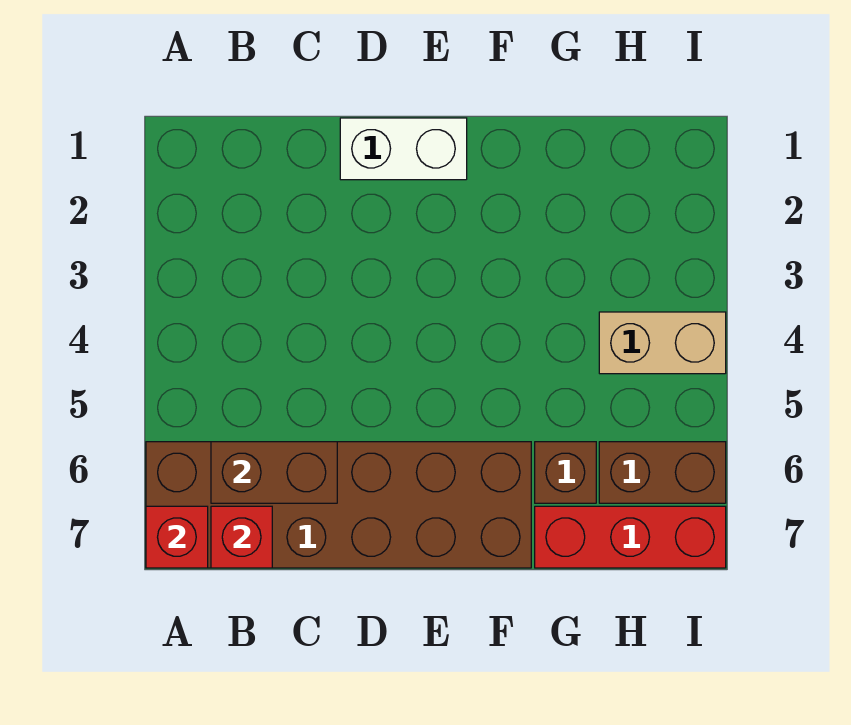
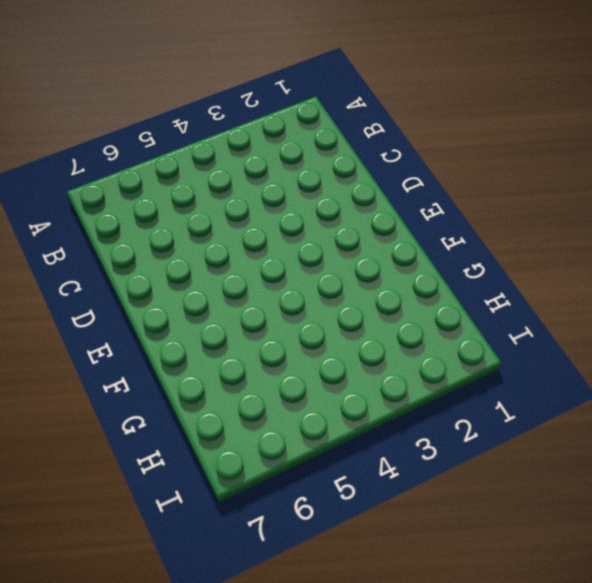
none -> brown 2x6 brick [146,442,531,568]
none -> white 1x2 brick [340,118,467,180]

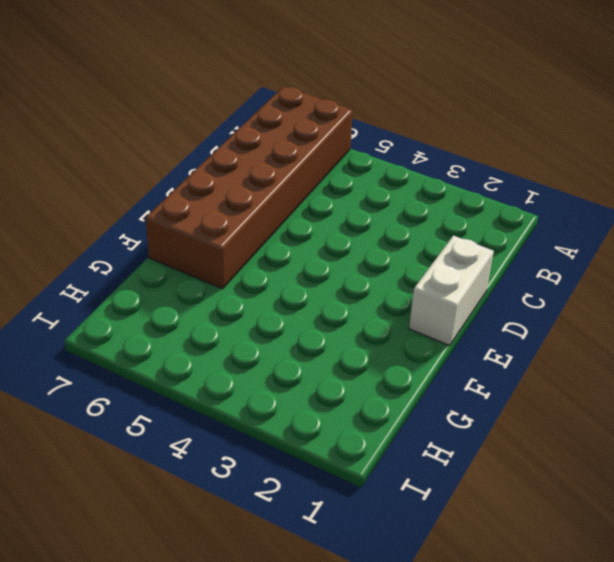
none -> brown 1x1 brick [535,442,596,503]
none -> red 1x3 brick [535,506,726,568]

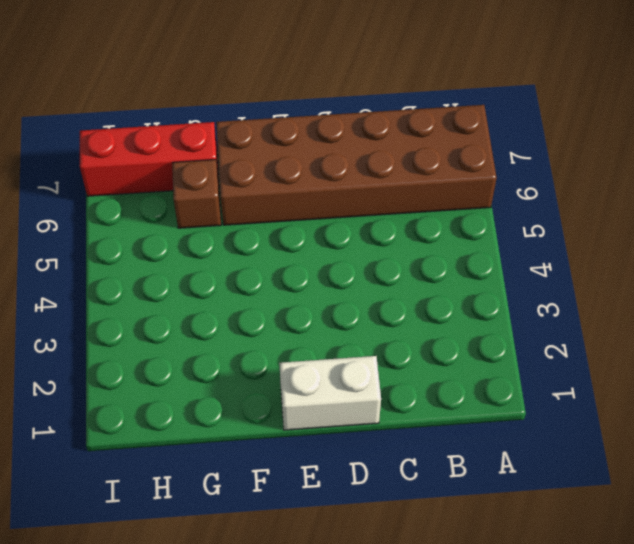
none -> tan 1x2 brick [599,312,726,374]
none -> brown 1x2 brick [599,442,726,503]

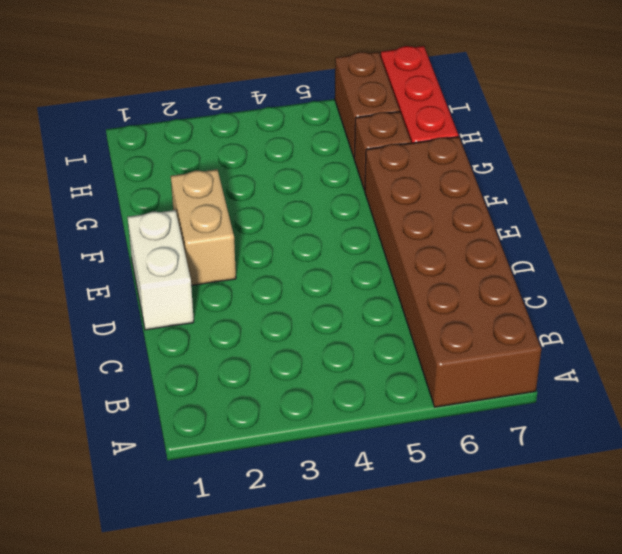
tan 1x2 brick [171,170,236,285] -> tan 1x2 brick moved to [599,312,726,374]
none -> red 1x1 brick [146,506,208,568]
none -> brown 1x2 brick [211,442,337,503]

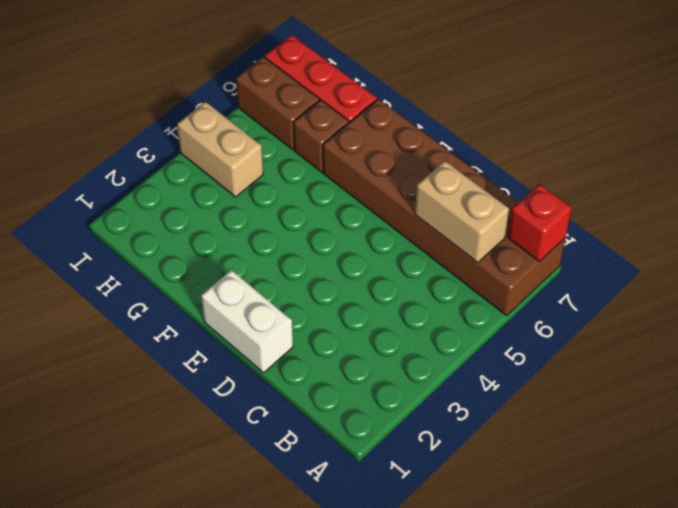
tan 1x2 brick [415,161,509,263] -> brown 1x2 brick [211,442,337,503]
none -> red 1x1 brick [211,506,272,568]

